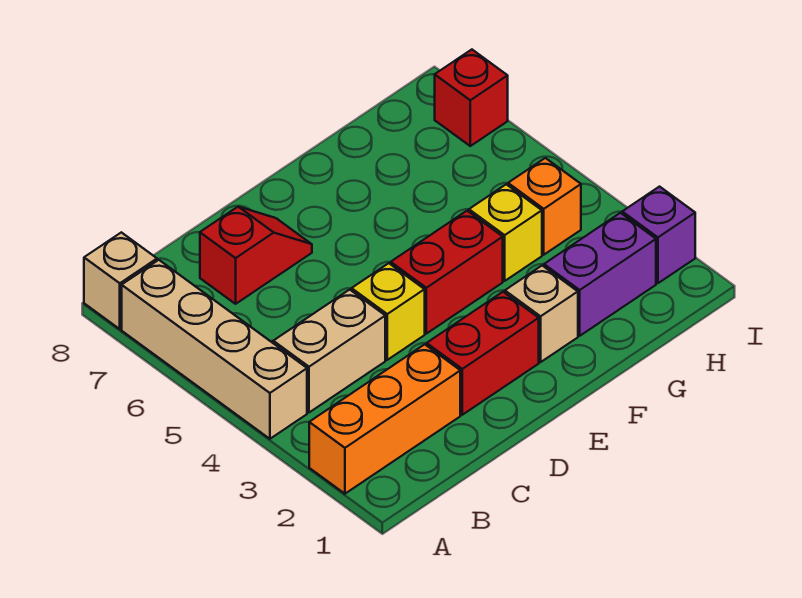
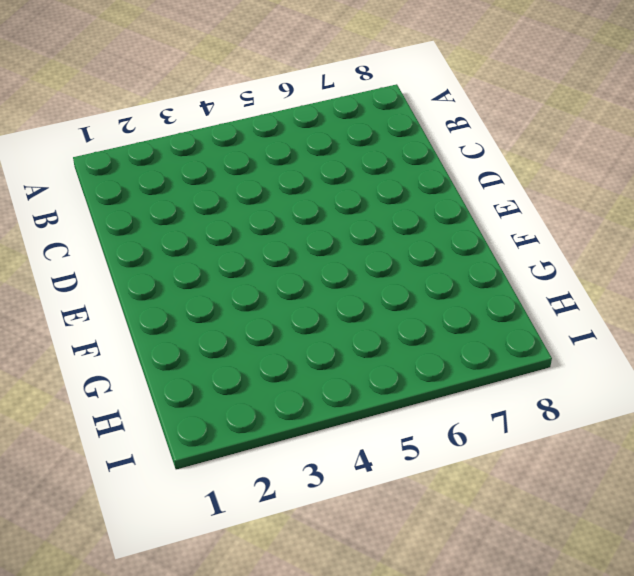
none -> orange 1x3 brick [309,344,460,494]
none -> tan 1x4 brick [122,260,307,439]
none -> tan 1x1 brick [84,232,157,329]

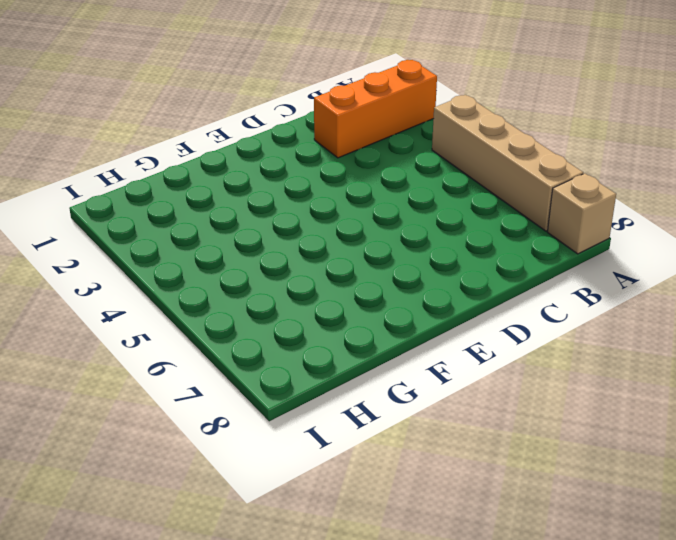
none -> tan 1x2 brick [273,290,385,412]
none -> red 1x2 slope [200,207,312,304]
none -> red 1x2 brick [427,292,539,415]

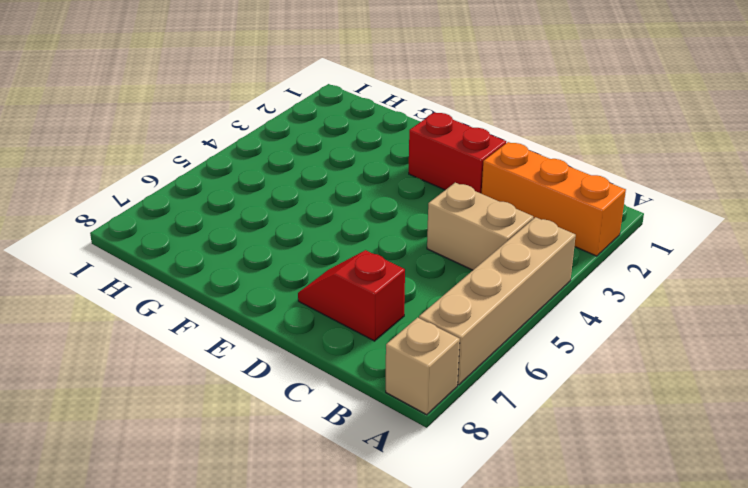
none -> yellow 1x1 brick [352,263,425,360]
none -> red 1x2 brick [391,211,503,334]
none -> tan 1x1 brick [505,266,578,362]

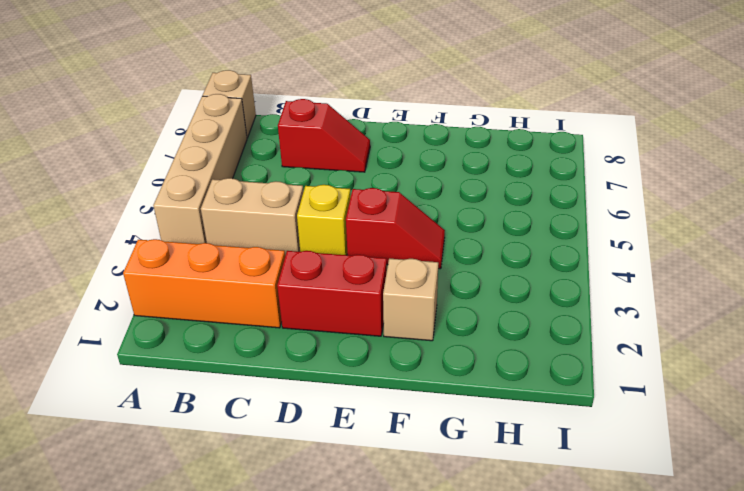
red 1x2 slope [346,188,445,269] -> red 1x2 brick [391,211,503,334]
none -> purple 1x2 brick [544,213,656,336]
none -> yellow 1x1 brick [469,184,542,281]
none -> orange 1x1 brick [508,158,581,255]

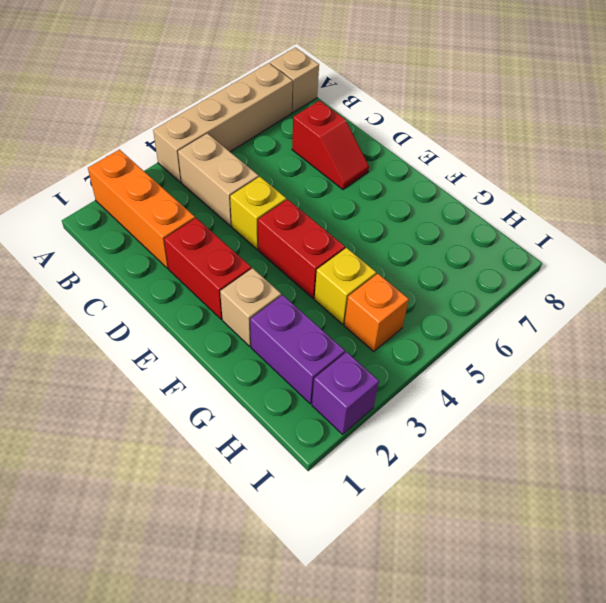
none -> red 1x1 brick [435,50,508,146]

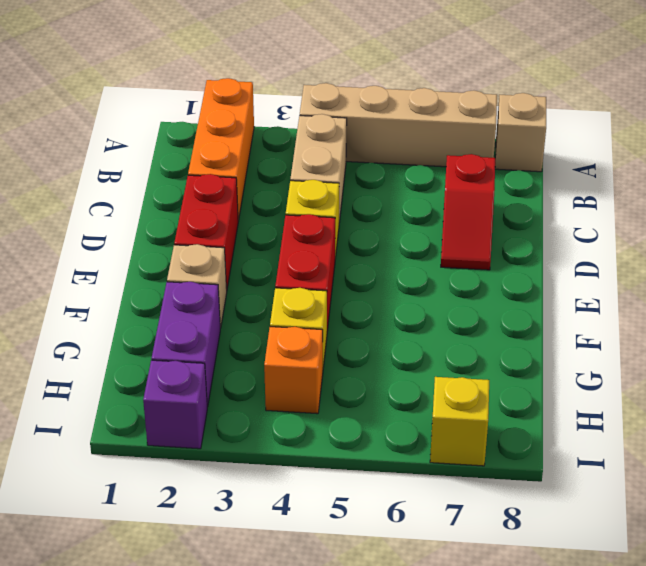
yellow 1x1 brick [430,377,489,466] -> red 1x1 brick [435,50,508,146]

